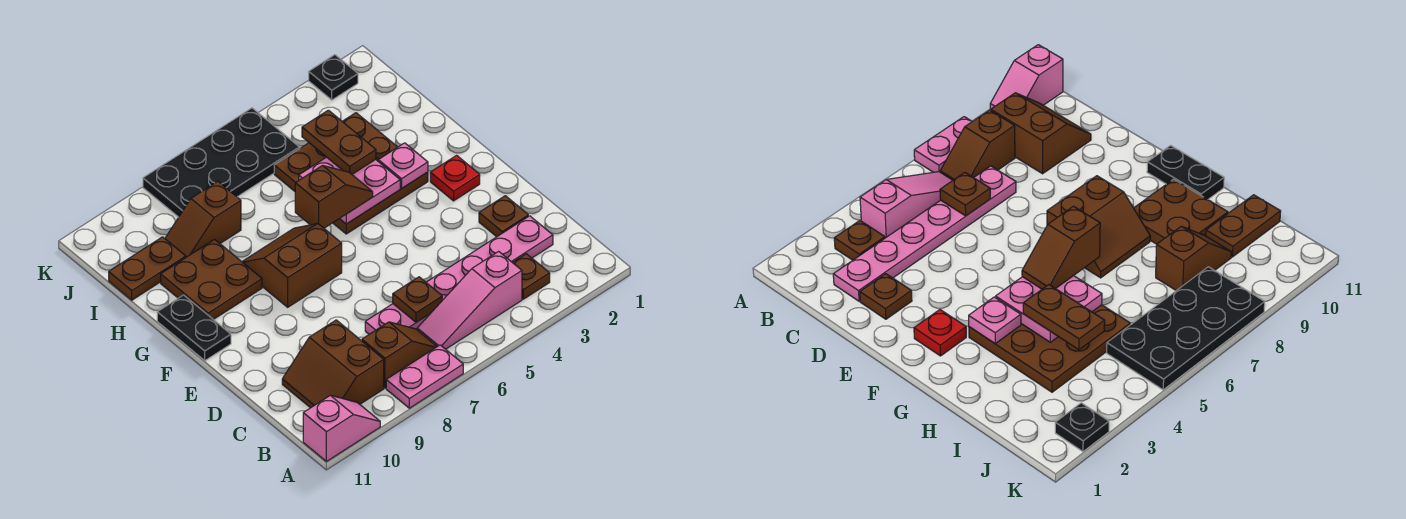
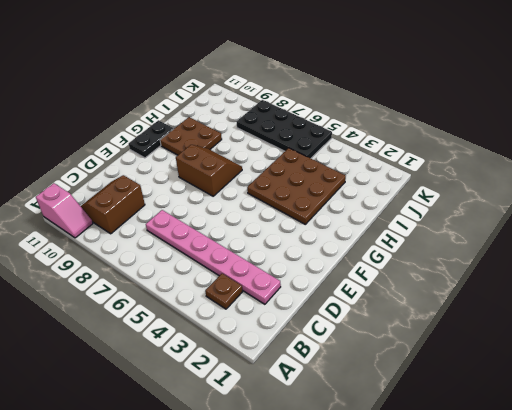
none -> pink 1x2 plate [386,345,463,408]
none -> pink 1x3 slope [417,251,522,349]
none -> brown 1x2 slope [362,322,437,388]

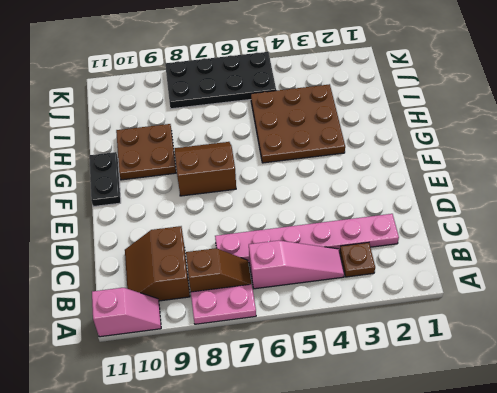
pink 1x3 slope [249,240,344,289] -> pink 1x3 slope turned to [417,251,522,349]
none -> brown 1x1 plate [479,196,528,237]
none -> red 1x1 plate [430,155,480,201]
none -> brown 1x2 slope [165,181,241,257]

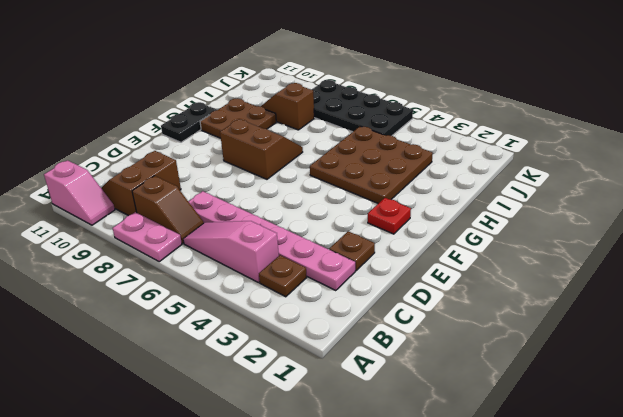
none -> brown 1x2 plate [109,237,186,300]
none -> black 1x1 plate [309,55,358,100]
none -> brown 1x1 plate [393,277,442,322]

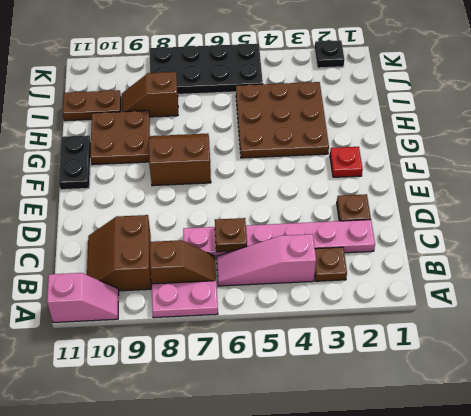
none -> pink 1x1 plate [378,143,428,188]
none -> pink 2x2 plate [299,157,400,224]
none -> brown 1x2 slope [295,165,373,228]

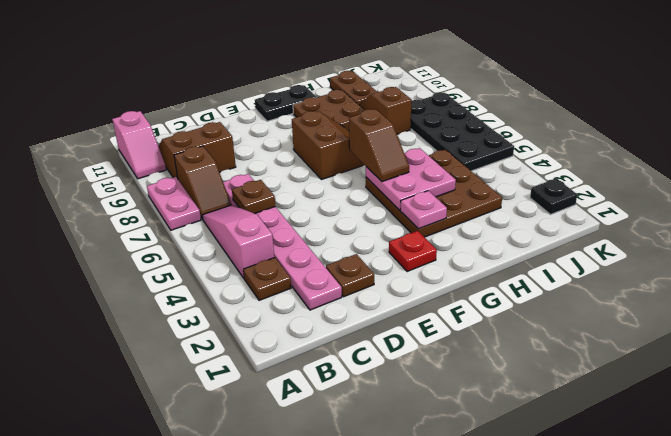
none -> brown 1x2 plate [302,110,376,174]

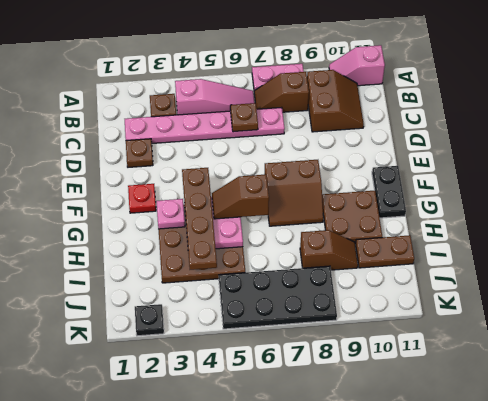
brown 1x4 plate [182,168,217,270] -> brown 1x2 plate [302,110,376,174]

